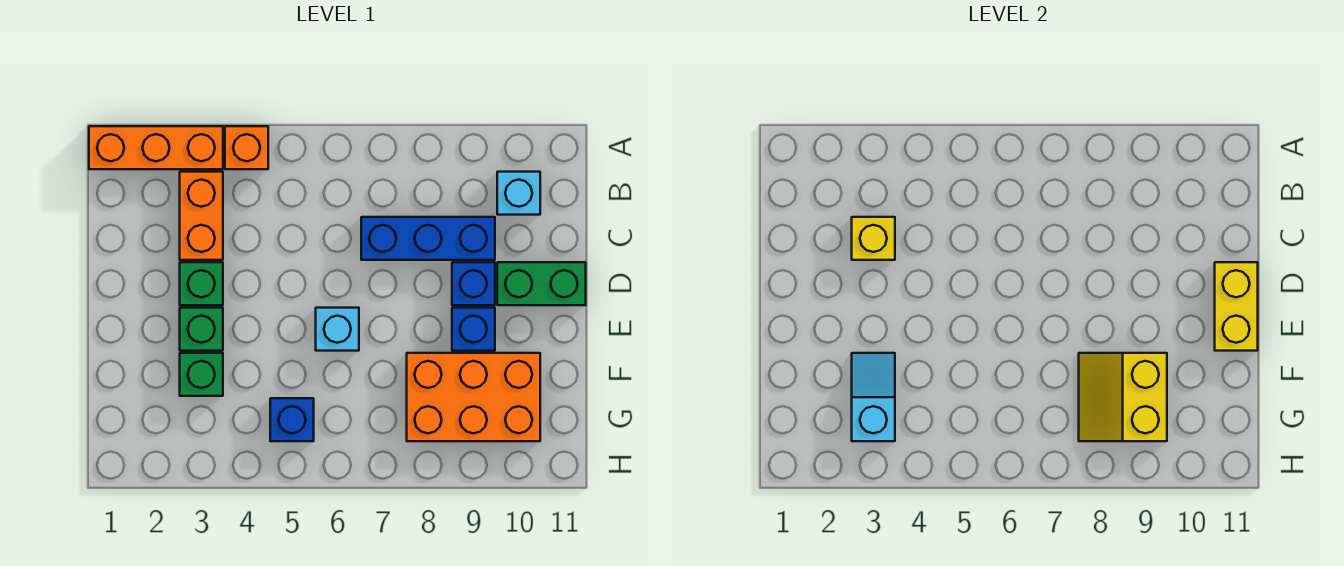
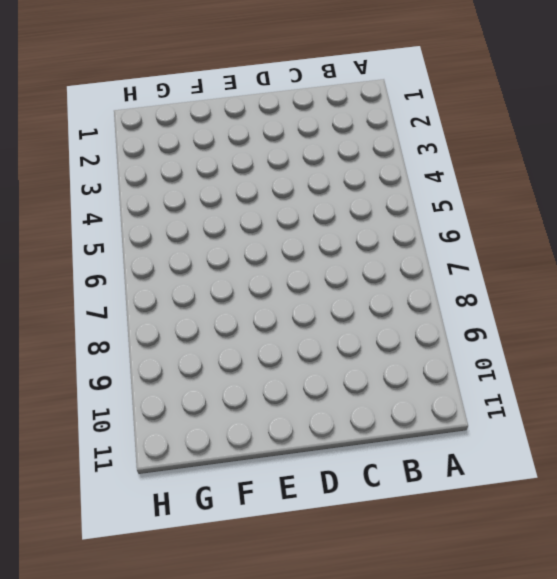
none -> orange 1x3 brick [89,126,223,169]
none -> orange 1x1 brick [225,126,268,169]
none -> orange 1x2 brick [180,172,223,260]

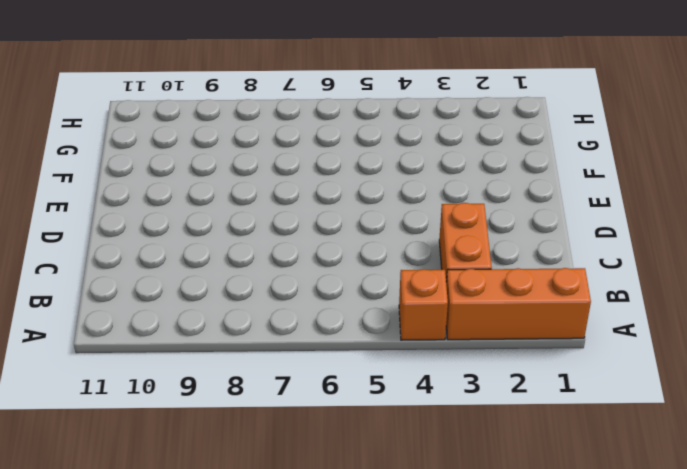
none -> cyan 1x1 brick [497,172,540,215]
none -> blue 1x3 brick [361,217,495,260]
none -> green 1x1 brick [180,262,223,305]

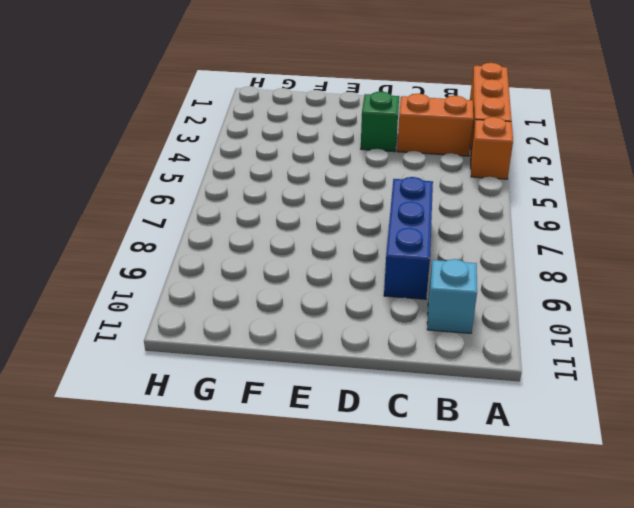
none -> blue 1x1 brick [452,262,495,305]
none -> green 1x2 brick [497,262,586,305]
none -> green 1x1 brick [180,308,223,351]

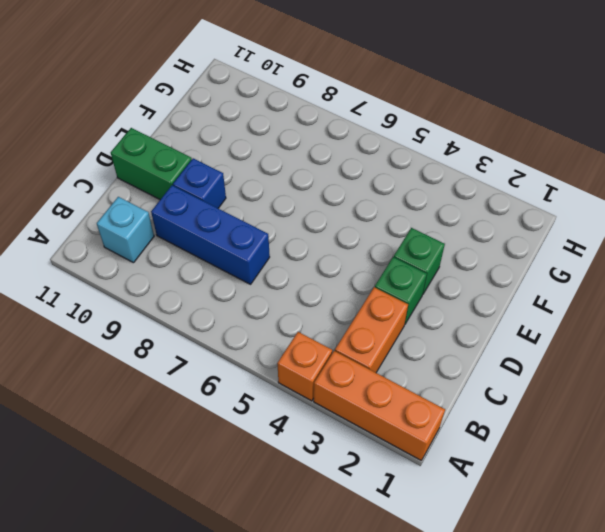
none -> cyan 1x1 brick [316,308,359,351]
none -> blue 1x1 brick [452,308,495,351]
none -> green 1x1 brick [180,353,223,396]

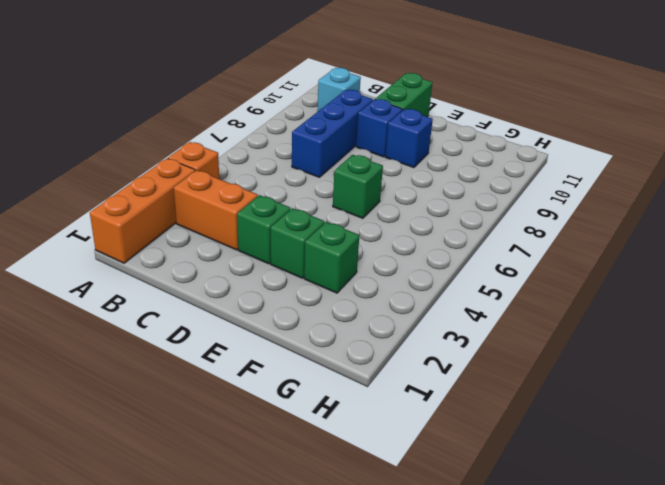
green 1x1 brick [333,155,383,218] -> cyan 1x1 brick [316,308,359,351]
none -> orange 2x3 brick [407,353,540,441]
none -> blue 1x1 brick [270,398,314,441]
none -> yellow 1x1 brick [852,217,895,260]

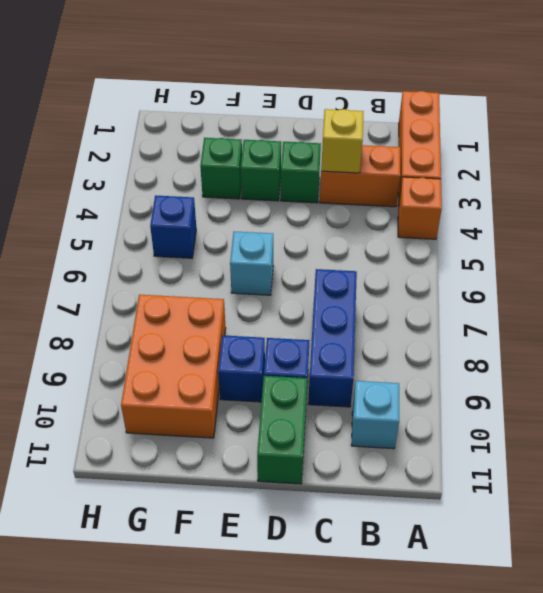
none -> yellow 1x2 brick [1215,262,1258,351]
none -> cyan 1x2 slope [852,353,895,441]
none -> yellow 2x2 slope [1079,353,1167,441]

